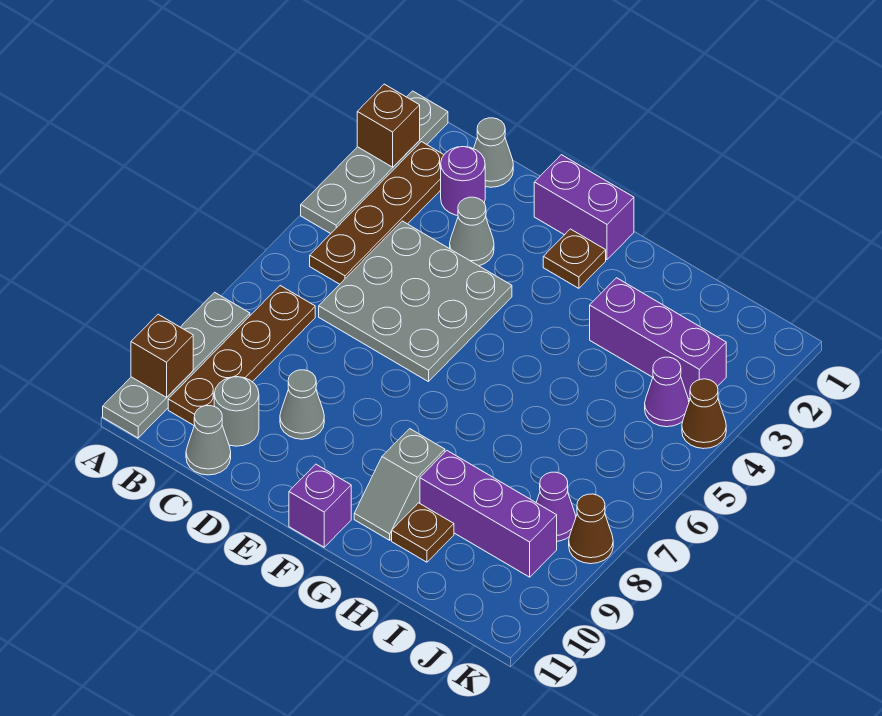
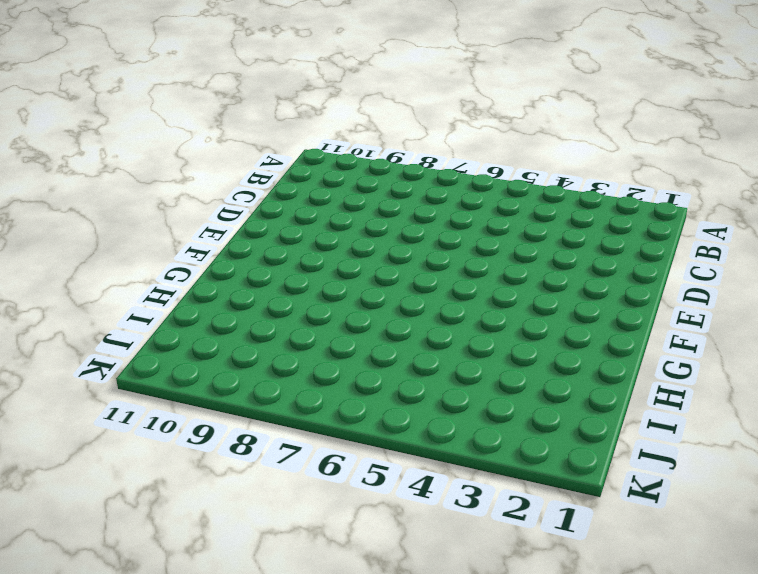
none -> grey 1x4 plate [301,91,448,234]
none -> grey 1x4 plate [103,292,250,438]
none -> brown 1x4 plate [310,142,444,284]

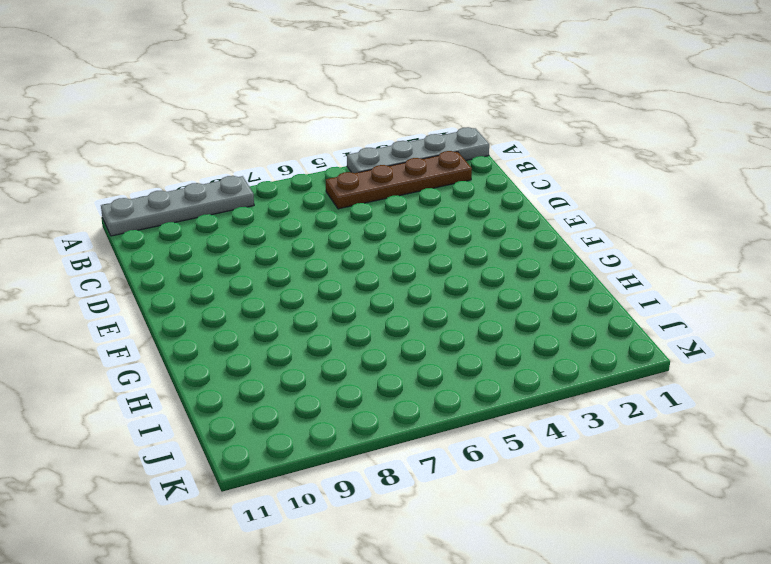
none -> brown 1x4 plate [168,286,315,425]
none -> grey 1x1 cone [474,118,513,187]
none -> purple 1x1 round brick [441,147,485,215]

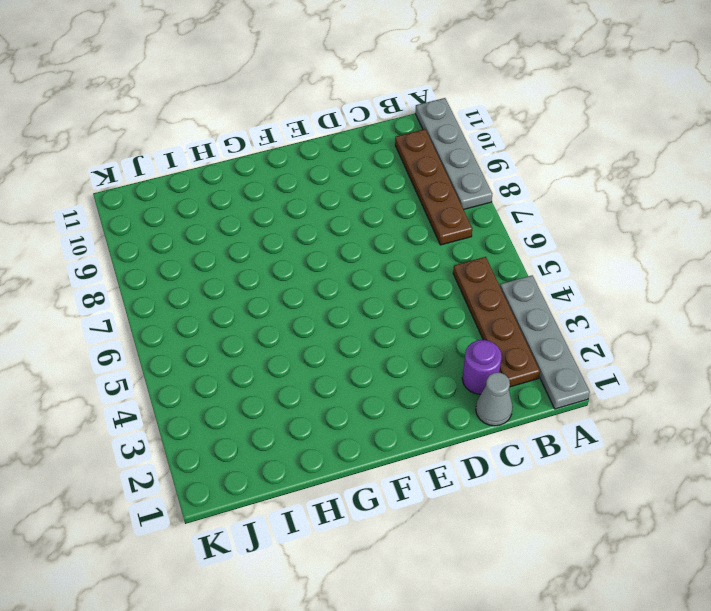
none -> grey 3x3 plate [319,221,512,382]
none -> grey 1x1 round brick [214,377,259,446]
none -> grey 1x1 cone [186,406,231,475]

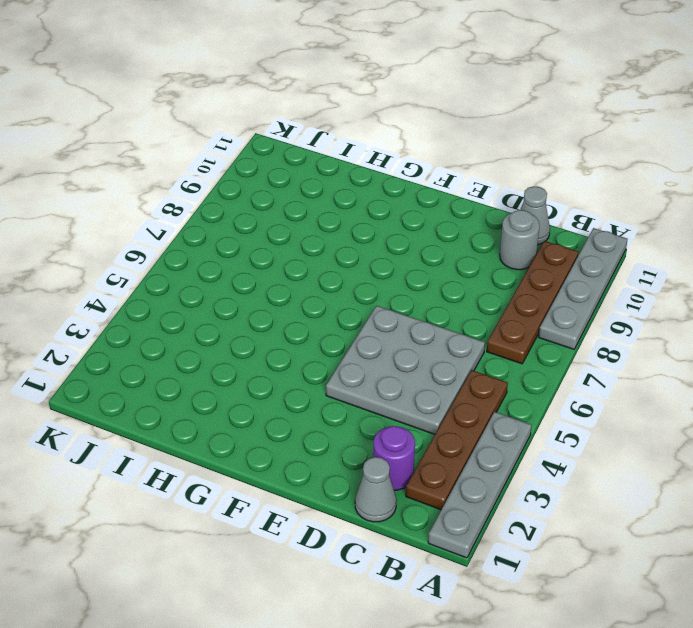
none -> grey 1x1 cone [450,197,494,266]
none -> grey 1x1 cone [280,370,324,439]
none -> purple 1x2 brick [534,155,634,259]

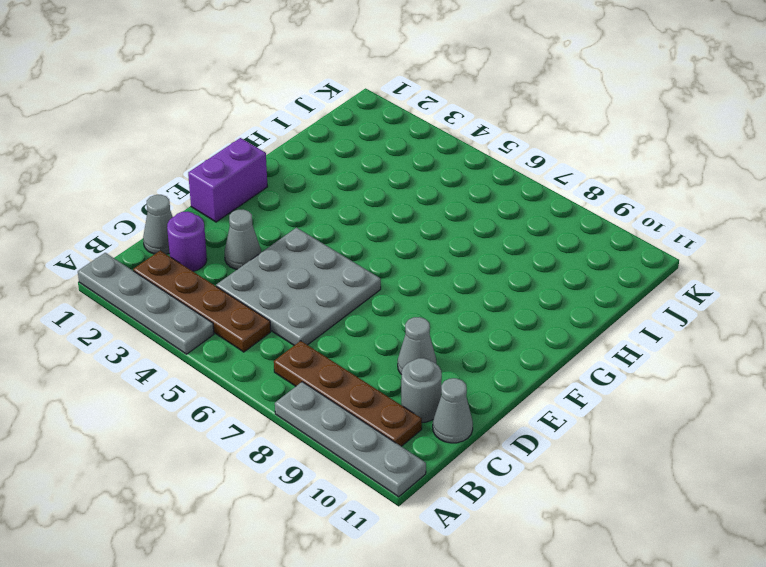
none -> brown 1x1 plate [543,229,606,288]
none -> purple 1x1 brick [289,464,351,547]
none -> grey 1x2 slope [354,429,445,540]

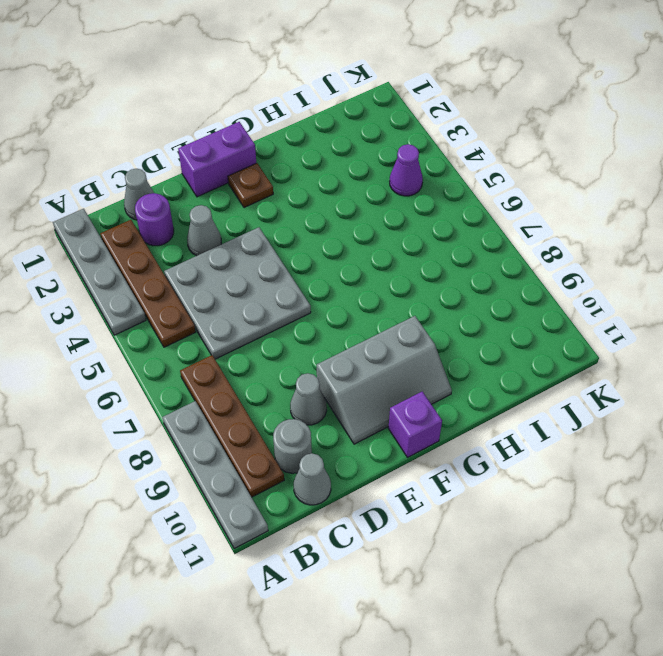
grey 2x3 slope [317,316,452,444] -> grey 1x2 slope [354,429,445,540]
none -> purple 1x3 brick [590,278,726,399]
none -> purple 1x3 brick [420,451,557,577]
none -> brown 1x1 plate [392,503,454,562]

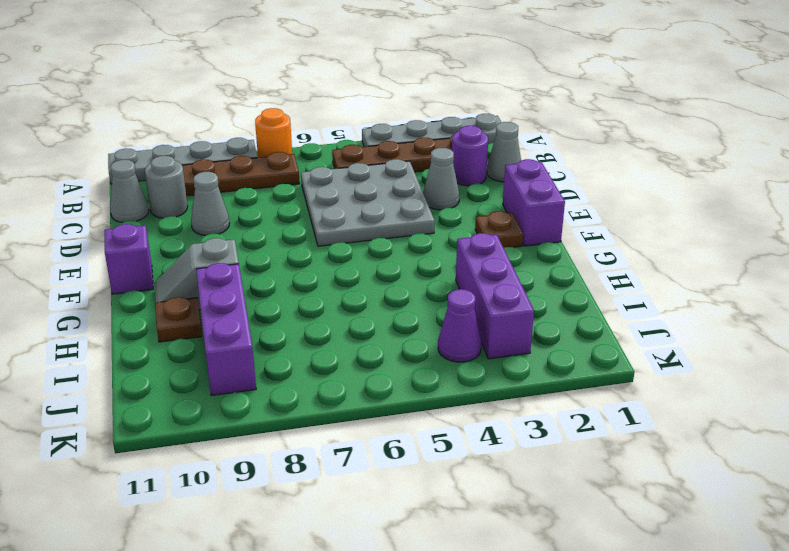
orange 1x1 round brick [255,108,292,157] -> none
none -> purple 1x1 cone [536,472,576,541]
none -> brown 1x1 cone [682,379,726,449]
none -> brown 1x1 cone [569,494,613,564]

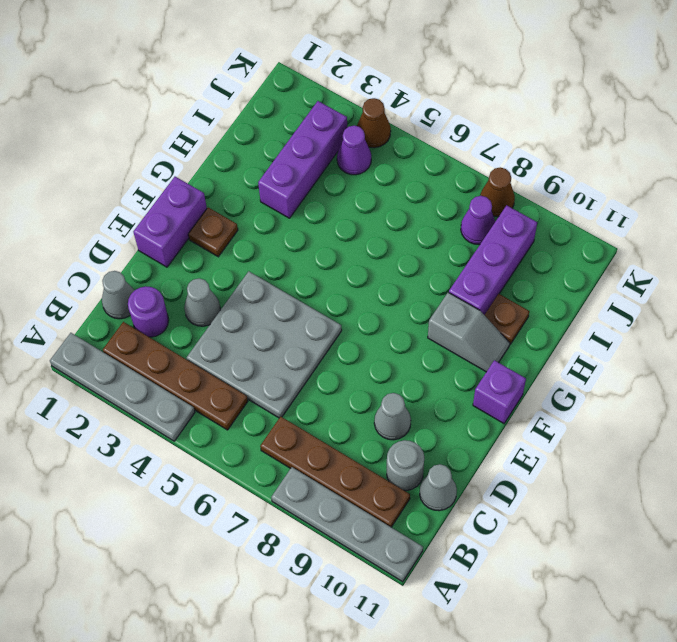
none -> brown 1x1 brick [357,84,420,167]
none -> brown 1x1 brick [131,314,193,397]

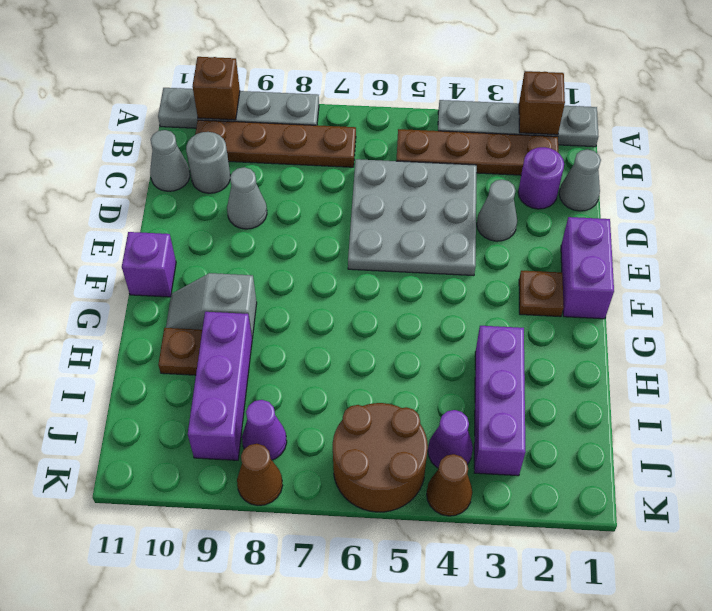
brown 2x2 round brick [333,403,428,512] -> none

